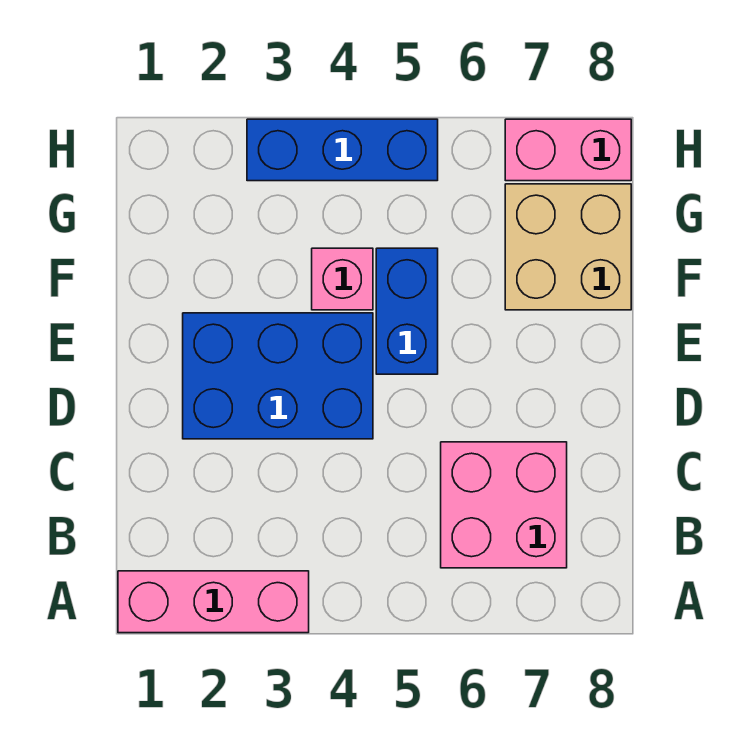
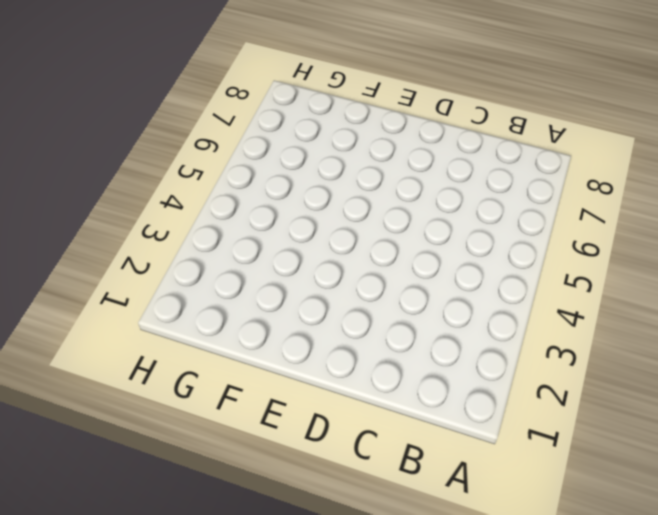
none -> pink 1x3 brick [118,571,309,633]
none -> pink 2x2 brick [441,442,567,568]

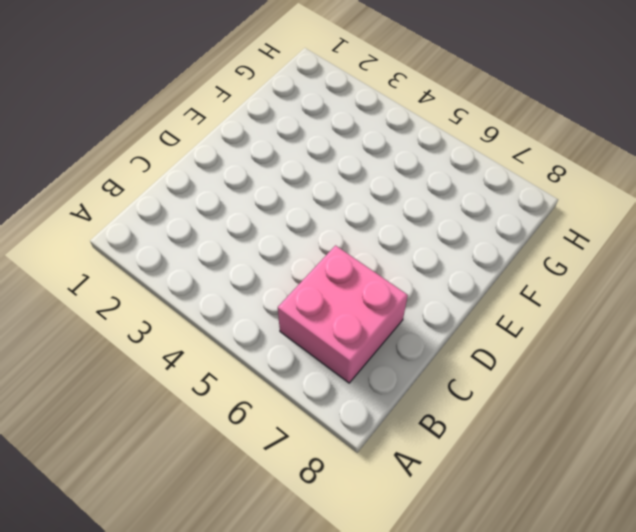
none -> pink 1x3 brick [118,571,309,633]
none -> blue 2x3 brick [183,313,373,439]

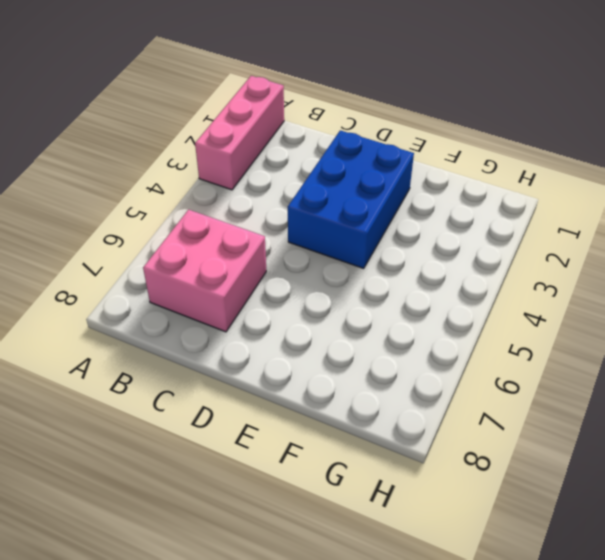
none -> blue 1x2 brick [376,248,438,374]
none -> pink 1x1 brick [312,248,373,310]

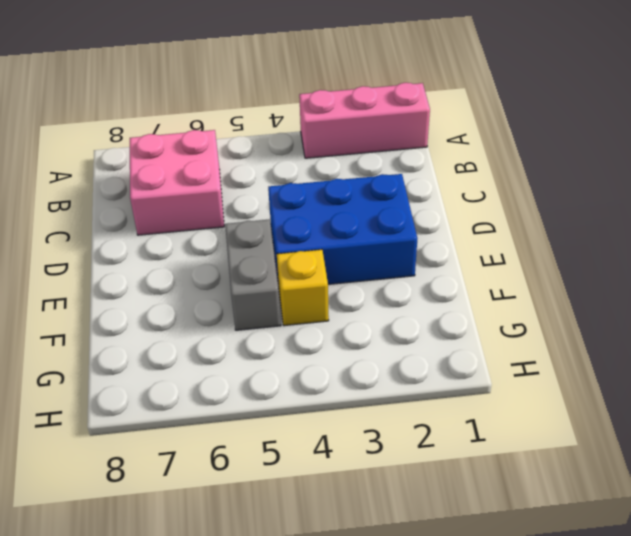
grey 1x2 brick [225,219,281,330] -> blue 1x2 brick [376,248,438,374]
yellow 1x1 brick [277,249,329,326] -> pink 1x1 brick [312,248,373,310]
none -> tan 2x2 brick [505,184,631,310]
none -> blue 1x3 brick [247,119,438,181]

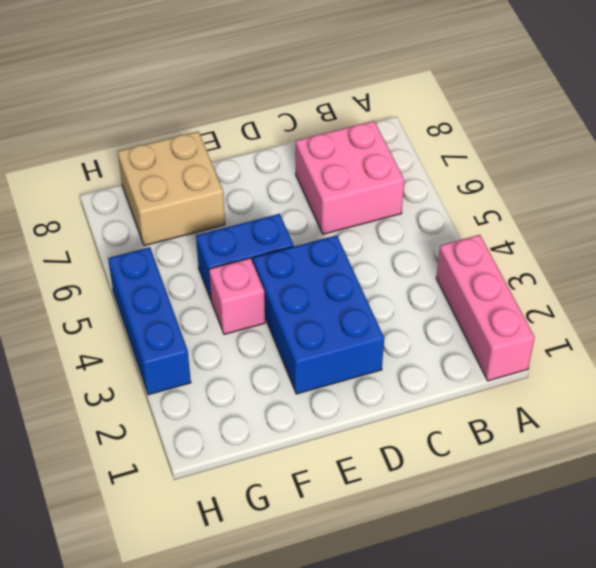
none -> pink 1x2 brick [505,119,631,181]

